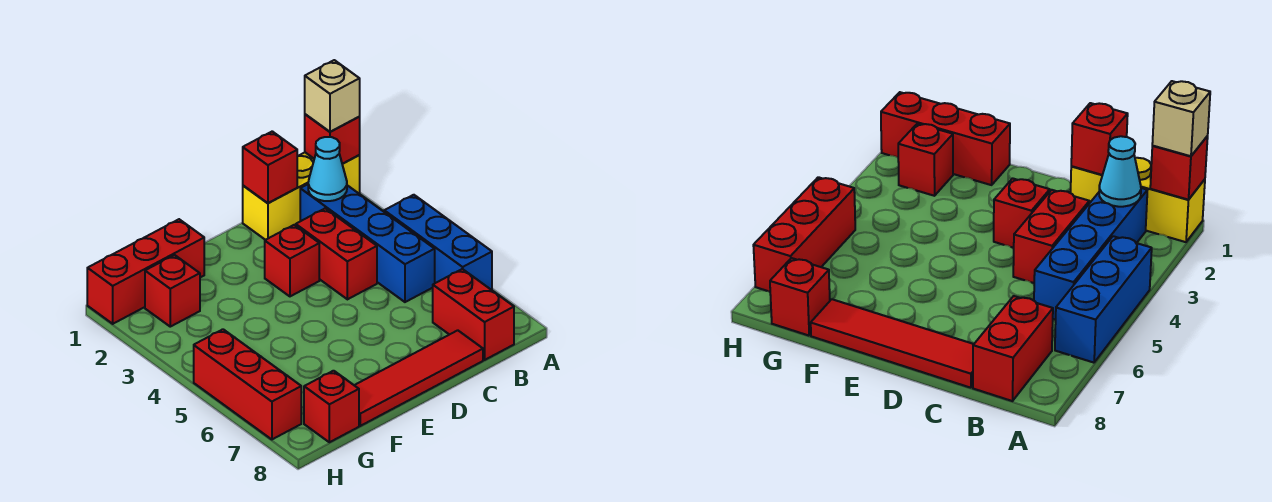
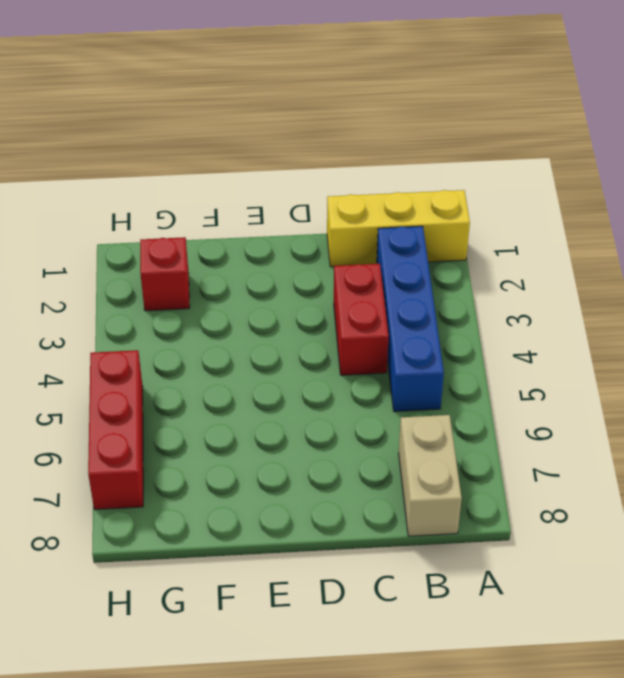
tan 1x2 brick [398,415,462,536] -> red 1x2 brick [433,269,514,360]
none -> blue 1x3 brick [384,195,492,290]
none -> red 1x4 tile [354,330,483,426]
none -> red 1x1 brick [265,225,319,296]

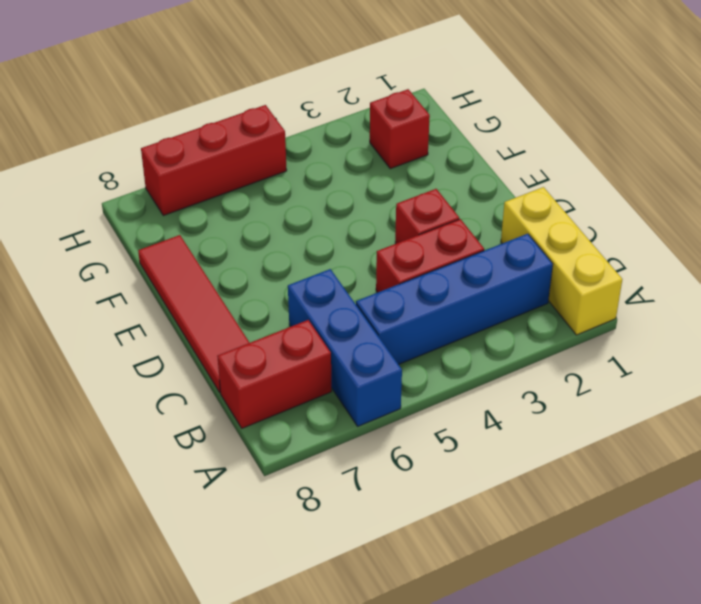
blue 1x3 brick [288,269,402,426] -> blue 1x3 brick turned to [384,195,492,290]
none -> red 1x3 brick [87,219,204,324]
none -> red 1x1 brick [304,371,359,442]
none -> red 1x1 brick [305,114,360,164]

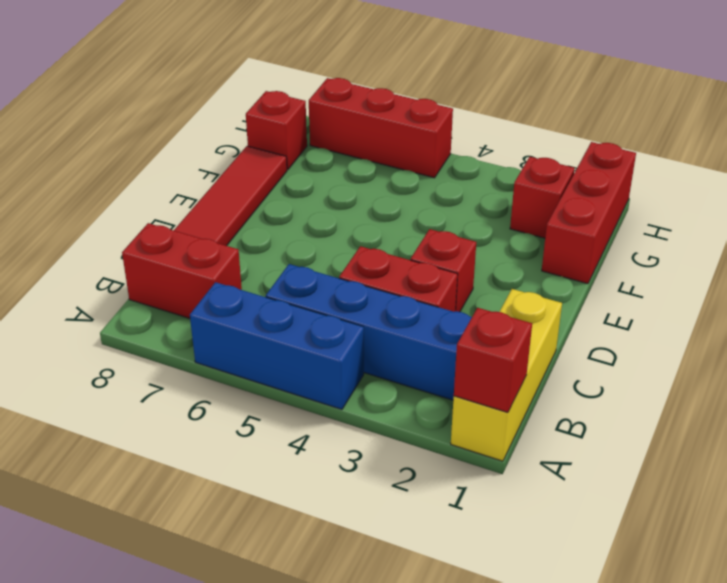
none -> cyan 1x1 cone [308,137,347,201]
none -> red 1x1 brick [243,131,297,203]
none -> tan 1x1 brick [305,60,360,132]

